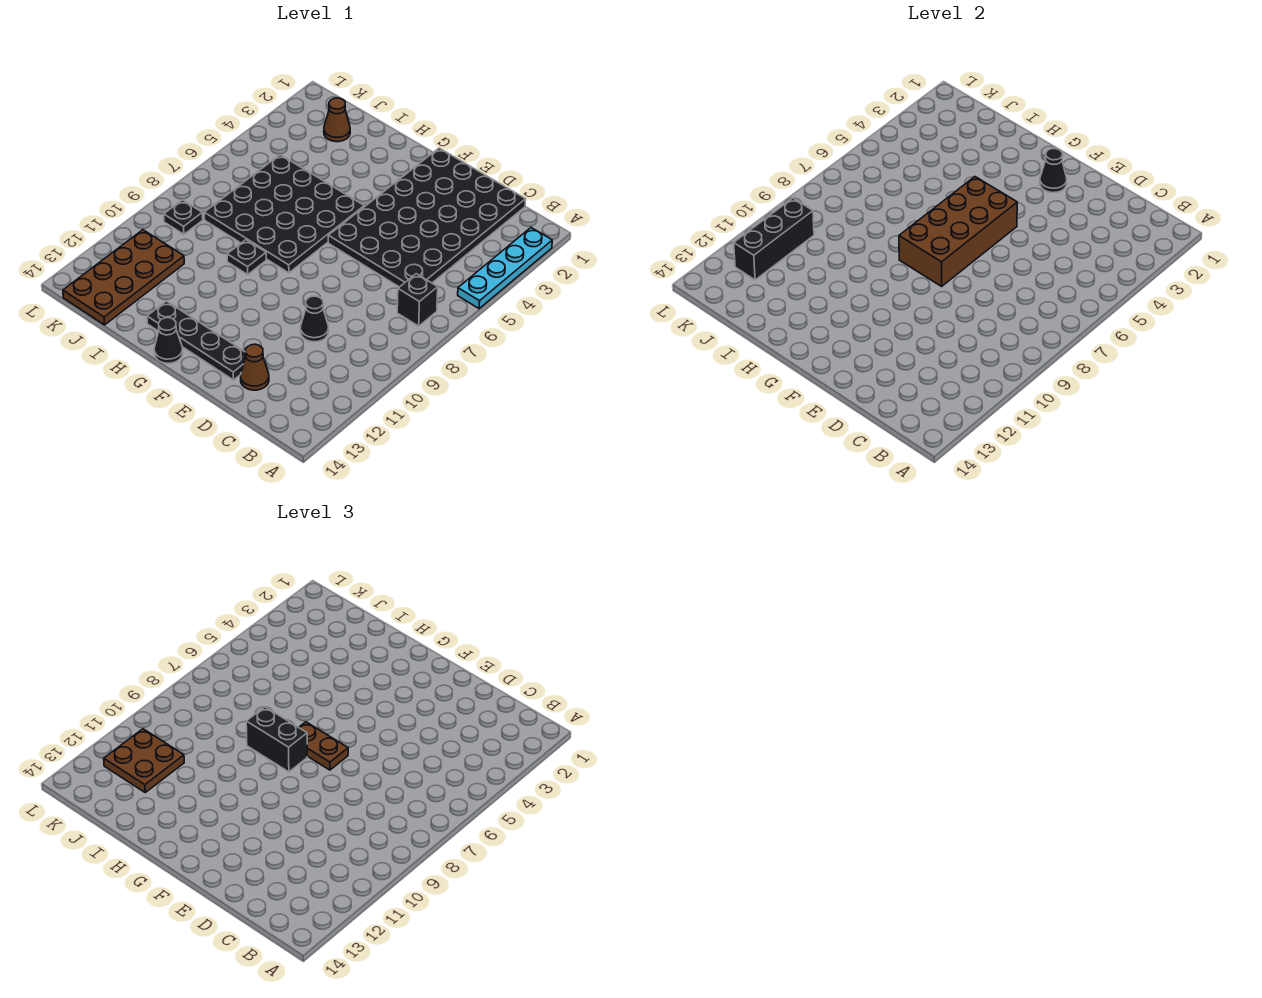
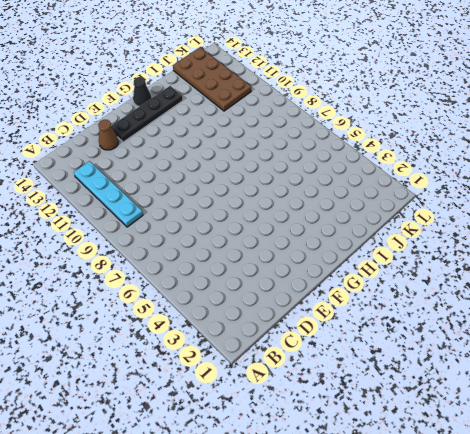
cyan 1x4 plate [74,161,143,227] -> cyan 1x4 plate moved to [458,228,552,309]
none -> black 1x1 brick [397,274,438,326]
none -> black 4x6 plate [328,148,526,287]
none -> black 1x1 cone [300,296,329,342]

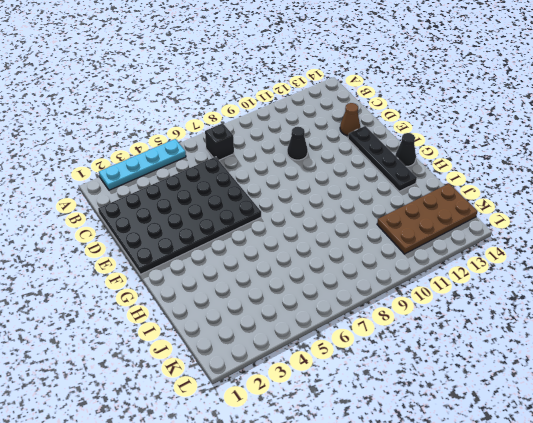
none -> black 4x4 plate [204,155,364,273]
none -> black 1x1 plate [227,240,266,274]
none -> brown 1x1 cone [324,98,350,142]

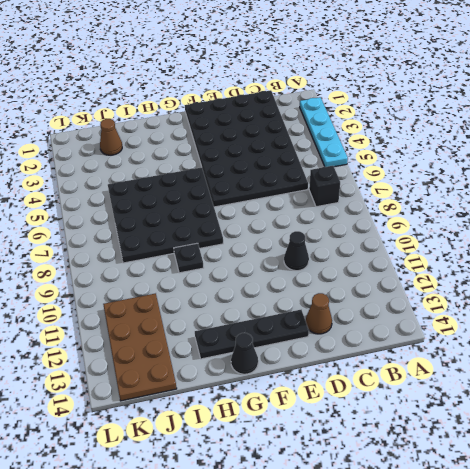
none -> black 1x1 plate [164,200,203,234]
none -> black 1x1 cone [1040,149,1067,193]
none -> brown 2x4 brick [899,177,1017,286]

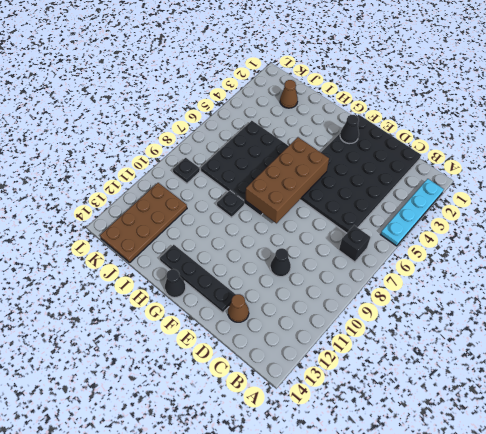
none -> black 1x3 brick [734,198,814,280]
none -> brown 1x2 plate [299,722,348,770]
none -> black 1x2 brick [246,707,307,772]

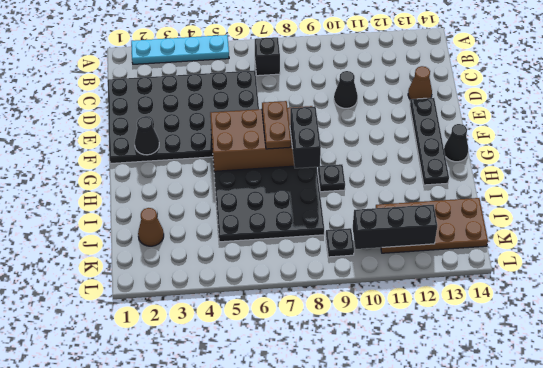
none -> brown 2x2 plate [104,729,184,792]

